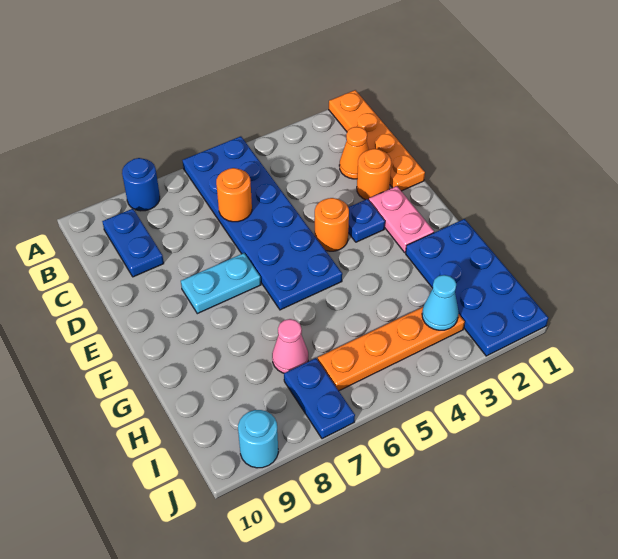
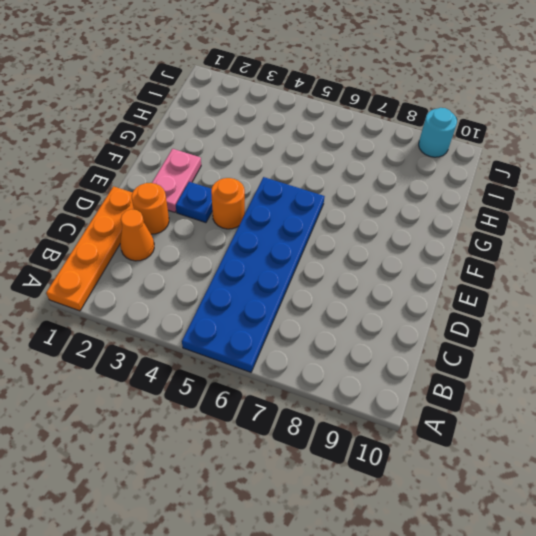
none -> blue 1x1 round brick [122,158,160,211]
none -> blue 1x2 plate [102,209,164,277]
none -> cyan 1x2 plate [181,253,261,314]

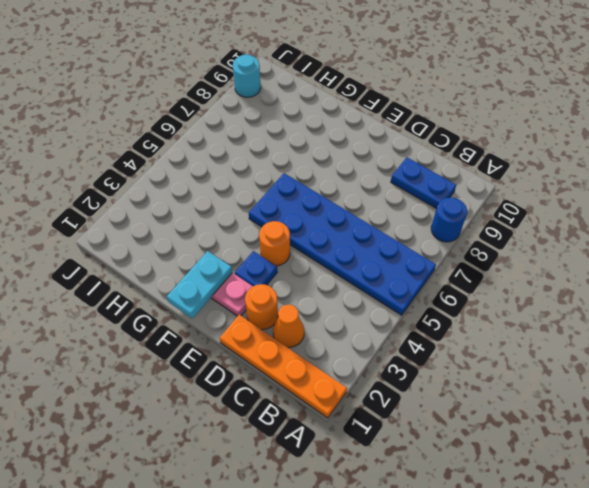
cyan 1x2 plate [167,251,232,318] -> cyan 1x2 plate moved to [181,253,261,314]
none -> blue 2x4 plate [406,219,548,356]
none -> pink 1x1 cone [272,319,308,373]
none -> orange 1x4 plate [318,307,465,391]

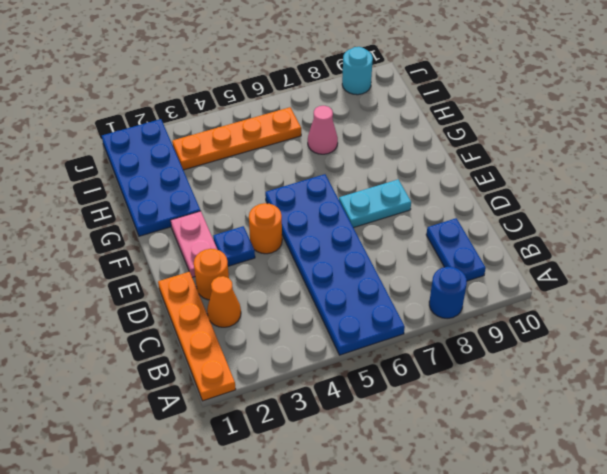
none -> blue 1x2 plate [284,358,355,439]
none -> orange 1x1 round brick [216,168,252,222]
none -> cyan 1x1 cone [422,275,459,330]

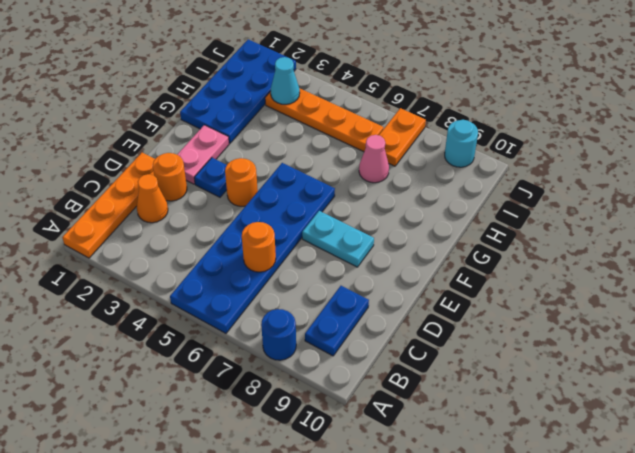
orange 1x2 plate [379,108,426,166] -> blue 1x2 plate [284,358,355,439]

